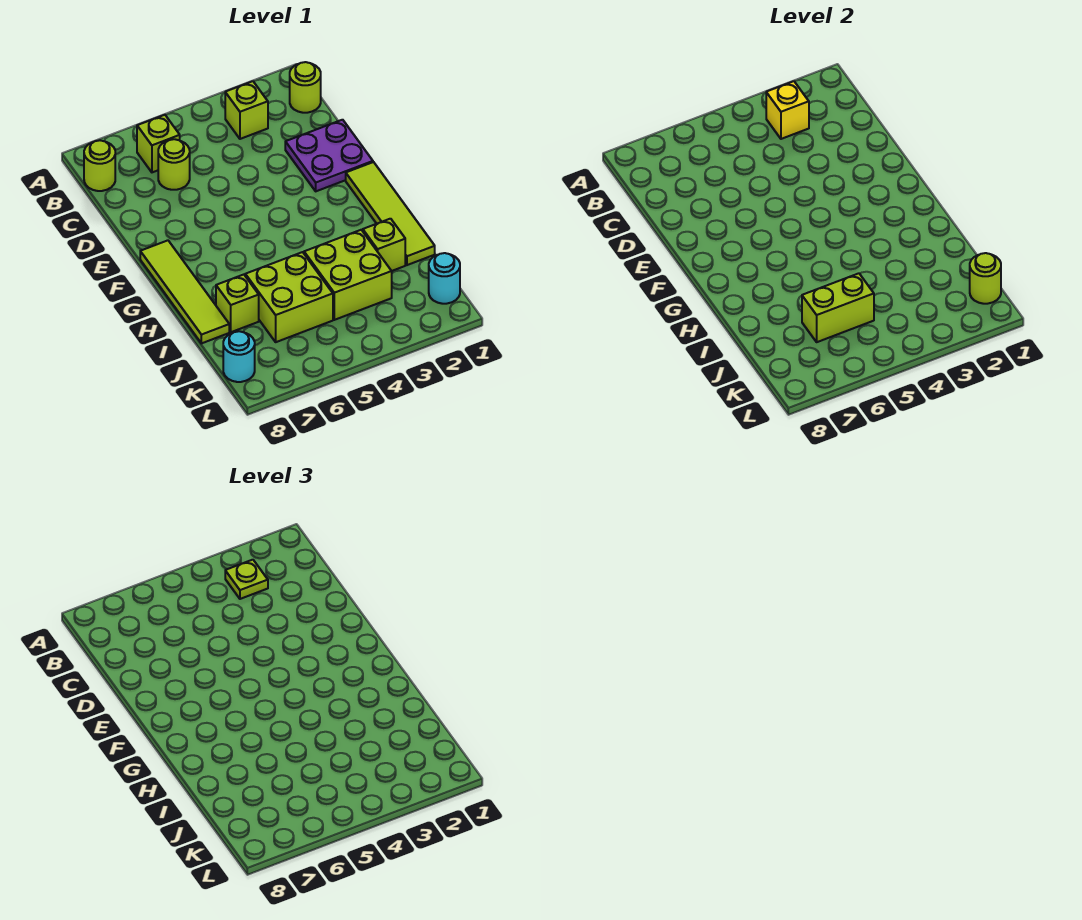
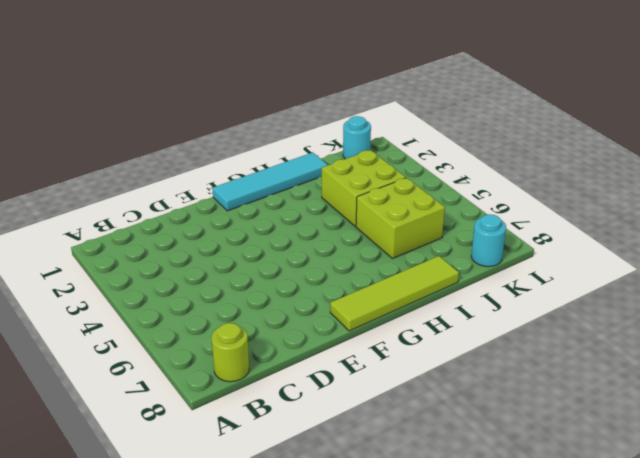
cyan 1x4 tile [212,152,328,211] -> lime 1x4 tile [346,162,435,265]
none -> lime 1x1 round brick [290,62,321,113]
none -> lime 1x1 brick [225,81,268,139]
none -> lime 1x1 brick [137,115,180,172]

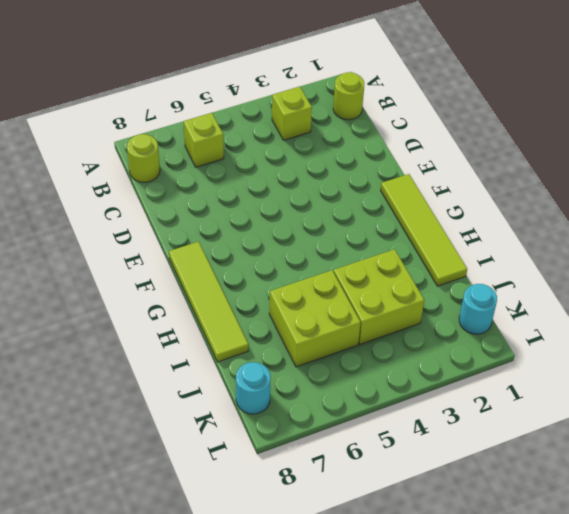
none -> lime 1x1 round brick [158,139,190,190]
none -> purple 2x2 plate [285,120,373,191]
none -> lime 1x1 brick [363,219,405,271]

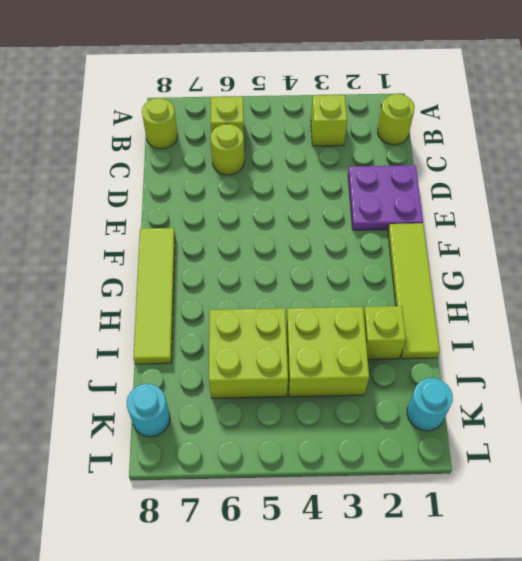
none -> lime 1x1 brick [216,275,259,332]
none -> yellow 1x1 brick [766,81,809,139]
none -> lime 1x2 brick [802,273,874,342]

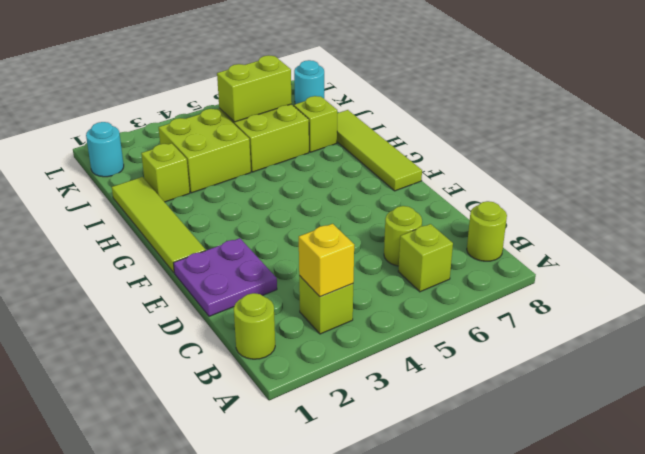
none -> lime 1x1 round brick [970,253,1001,304]
none -> lime 1x1 plate [225,560,268,599]

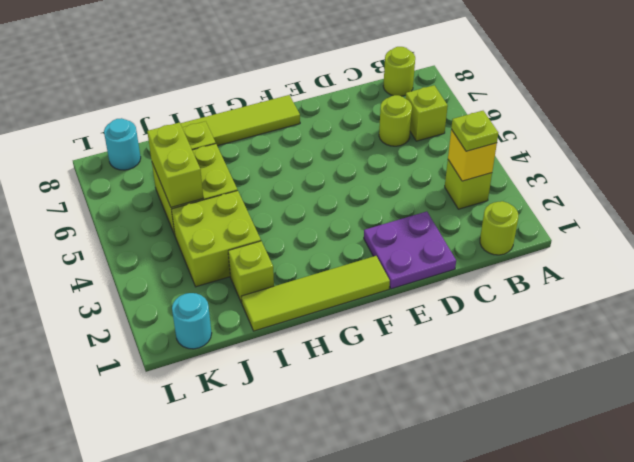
none -> lime 1x1 round brick [970,253,1001,304]

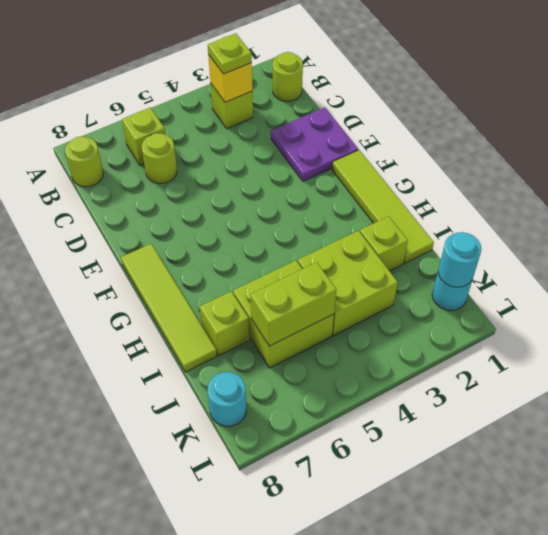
cyan 1x1 round brick [438,232,481,287] -> lime 1x1 round brick [970,253,1001,304]

